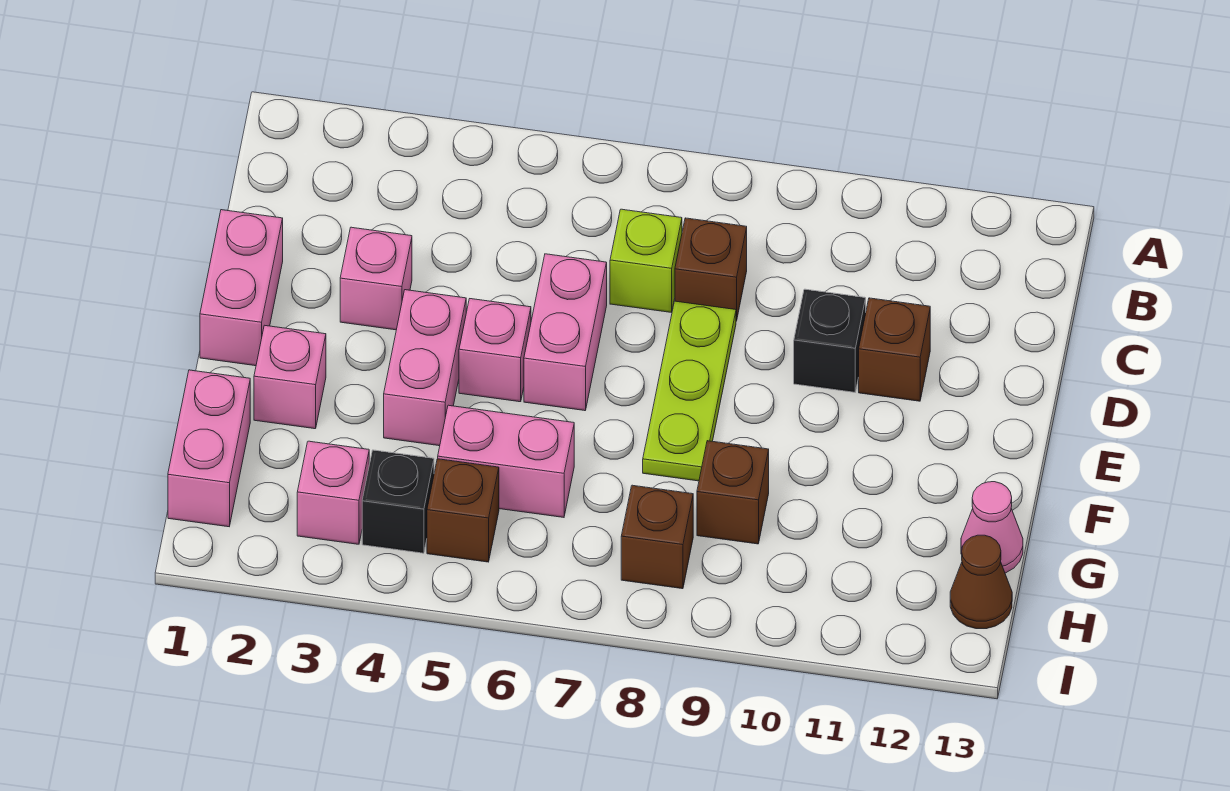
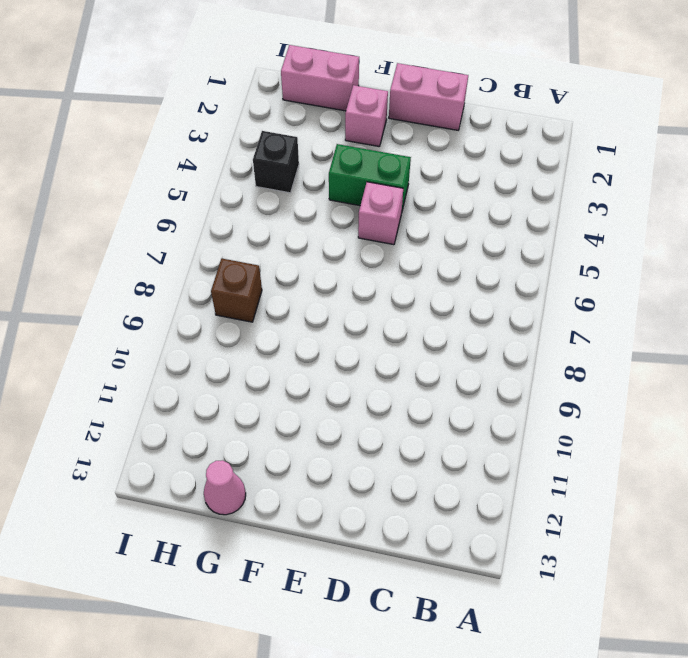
green 1x2 brick [329,144,411,210] -> pink 1x2 brick [384,290,466,446]
none -> lime 1x1 brick [610,209,682,312]
none -> brown 1x1 brick [675,218,747,321]
none -> pink 1x1 brick [340,227,412,330]

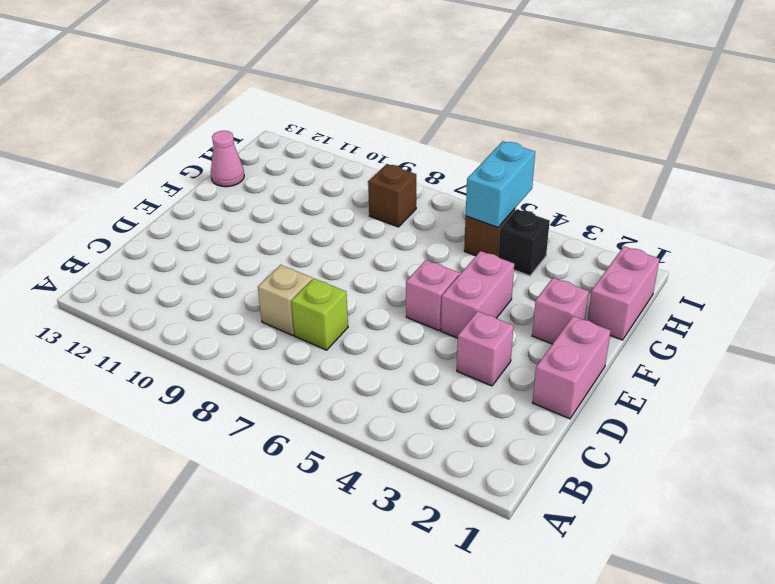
tan 1x1 brick [258,265,312,336] -> brown 1x1 brick [675,218,747,321]
cyan 1x2 brick [466,141,535,227] -> none
none -> pink 1x2 brick [524,254,607,411]
none -> lime 1x3 plate [643,301,736,481]
none -> black 1x1 brick [794,289,866,392]

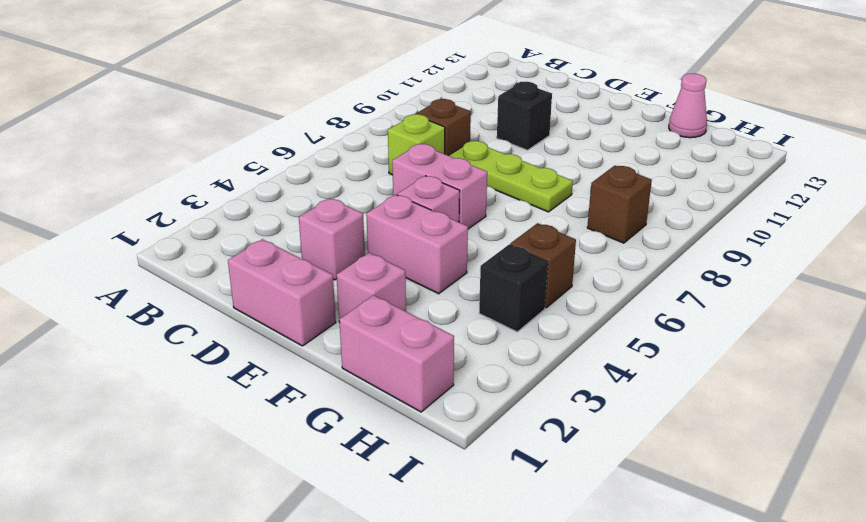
none -> brown 1x1 brick [859,298,930,401]
none -> pink 1x2 brick [438,405,574,517]
none -> brown 1x1 brick [697,441,769,544]

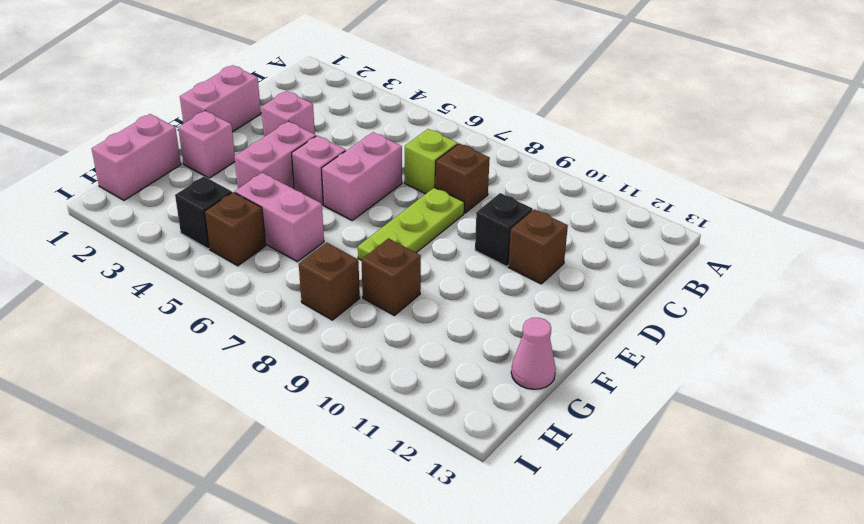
none -> pink 1x1 brick [297,441,369,544]
none -> brown 1x1 cone [950,535,1012,629]

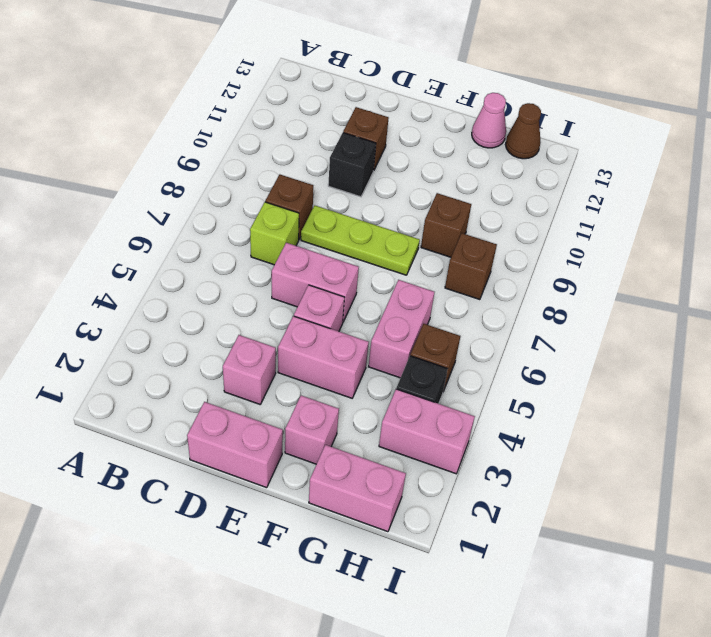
pink 1x2 brick [379,389,475,474] -> pink 1x1 brick [297,441,369,544]

